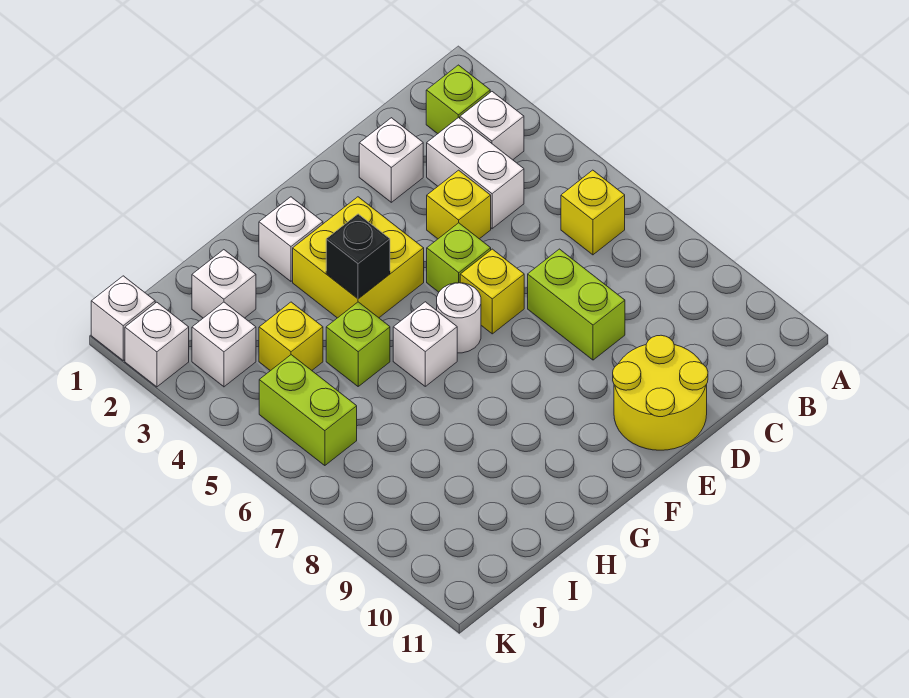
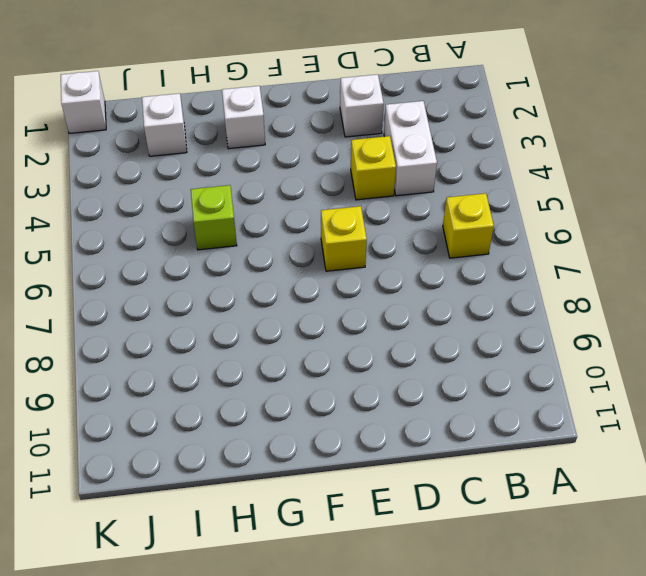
none -> lime 1x1 brick [426,65,490,134]
none -> white 1x1 brick [460,92,524,160]
none -> lime 1x2 brick [528,249,625,360]

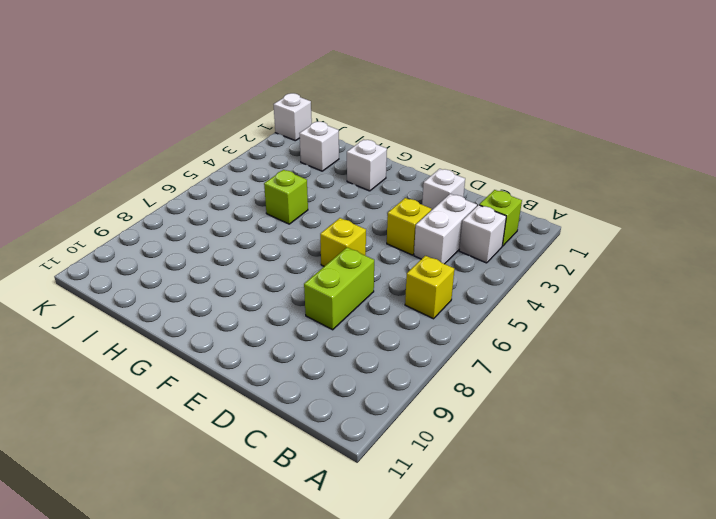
none -> yellow 2x2 round brick [613,335,708,450]
none -> lime 1x1 brick [427,223,491,292]
none -> yellow 2x2 brick [293,197,424,318]

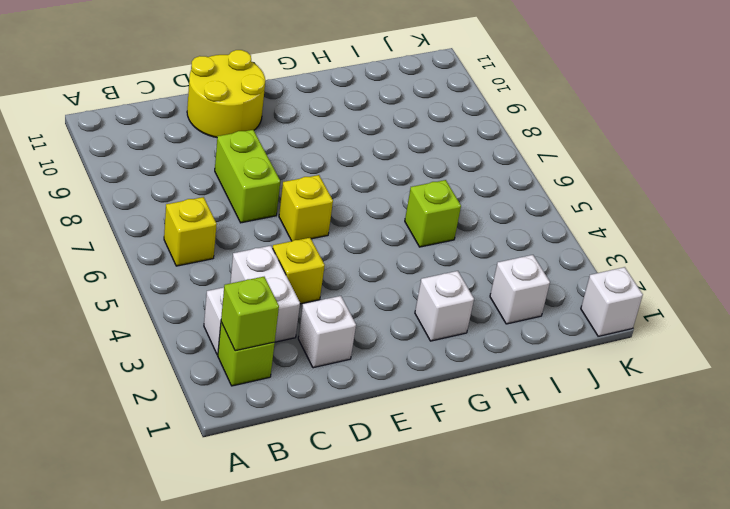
lime 1x1 brick [221,277,279,351] -> lime 1x1 brick moved to [427,223,491,292]
none -> yellow 2x2 brick [293,197,424,318]
none -> white 1x1 round brick [437,283,481,353]
none -> white 1x1 brick [393,302,457,386]

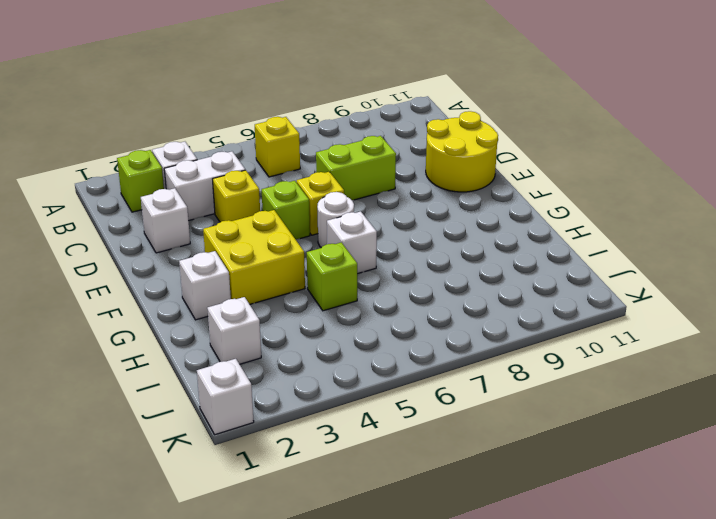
none -> yellow 1x1 brick [259,302,323,371]
none -> white 1x1 brick [192,302,256,387]
none -> lime 1x2 brick [259,355,357,466]

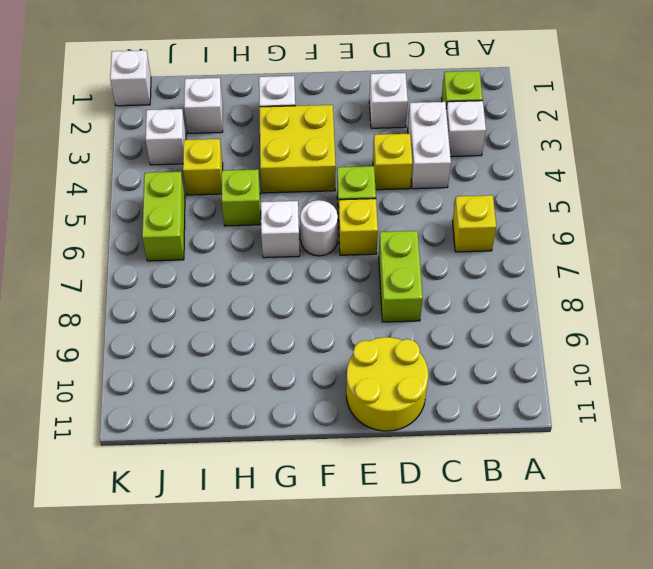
none -> white 1x1 brick [125,302,189,387]
none -> black 1x1 brick [326,214,390,299]

